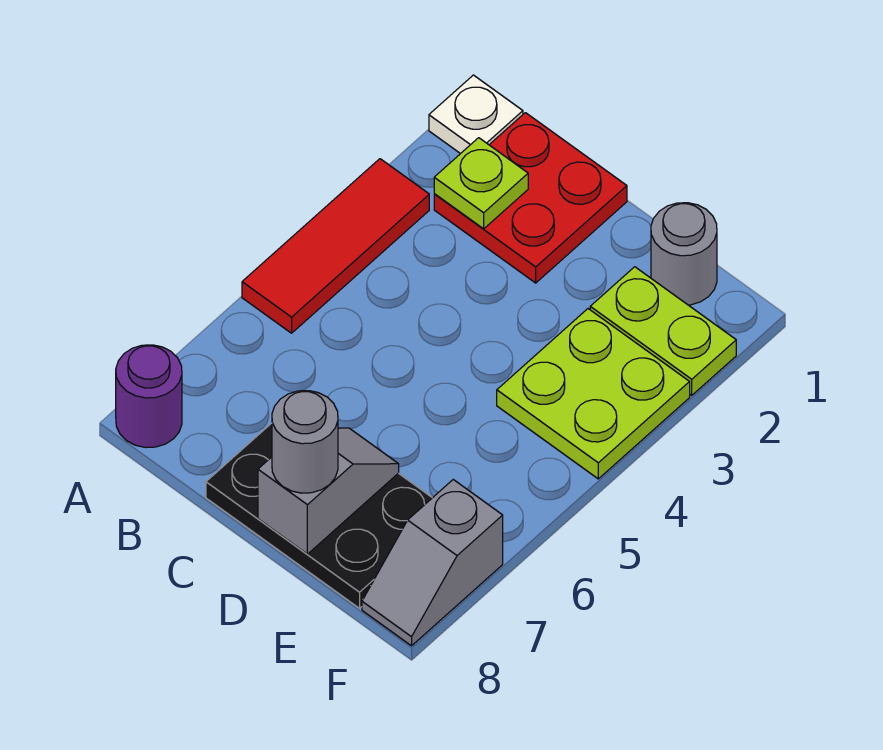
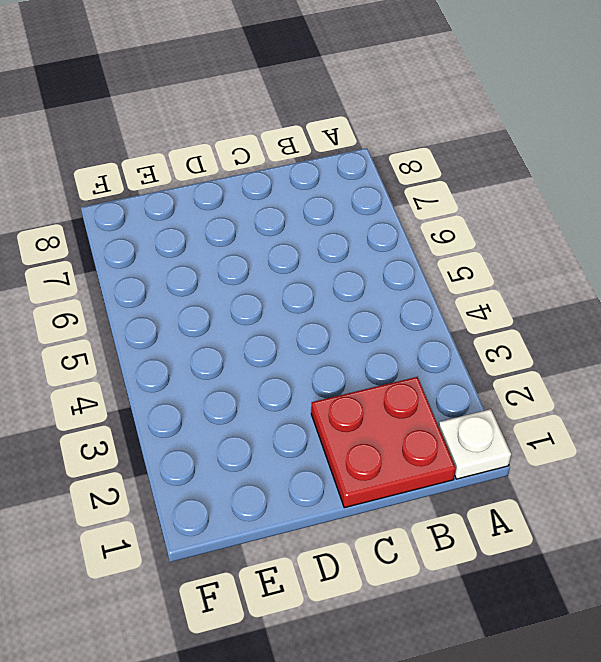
none -> red 1x3 tile [242,159,429,333]
none -> purple 1x1 round brick [116,345,182,448]
none -> black 2x3 plate [206,423,432,608]

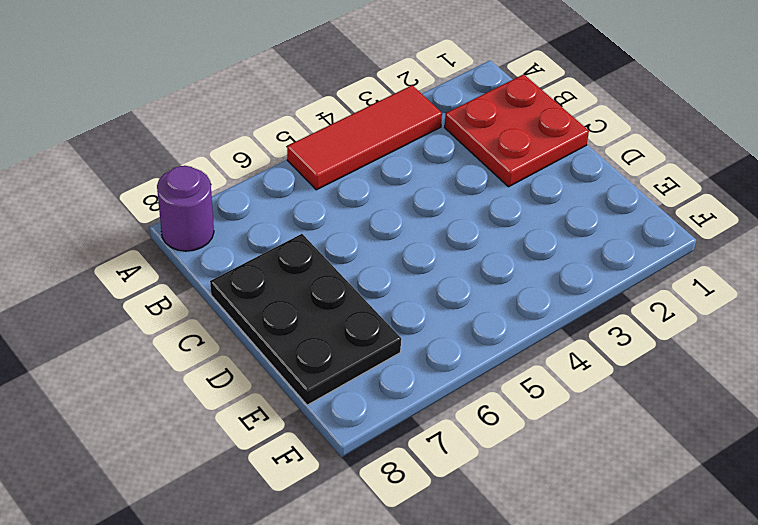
none -> white 1x1 plate [429,75,523,154]
none -> grey 1x1 round brick [651,203,717,305]
none -> lime 1x2 plate [590,267,736,395]

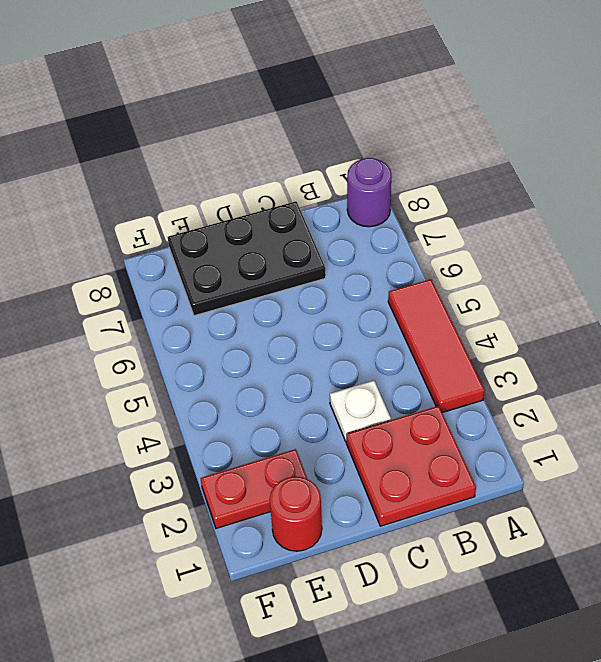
white 1x1 plate [330,381,391,441] -> white 1x1 plate moved to [429,75,523,154]
red 1x1 round brick [270,477,322,551] -> grey 1x1 round brick [651,203,717,305]
red 1x2 plate [200,449,307,528] -> lime 1x2 plate [590,267,736,395]
none -> lime 2x2 plate [497,309,690,479]
none -> grey 1x2 slope [362,480,503,646]
none -> lime 1x1 plate [434,138,528,229]

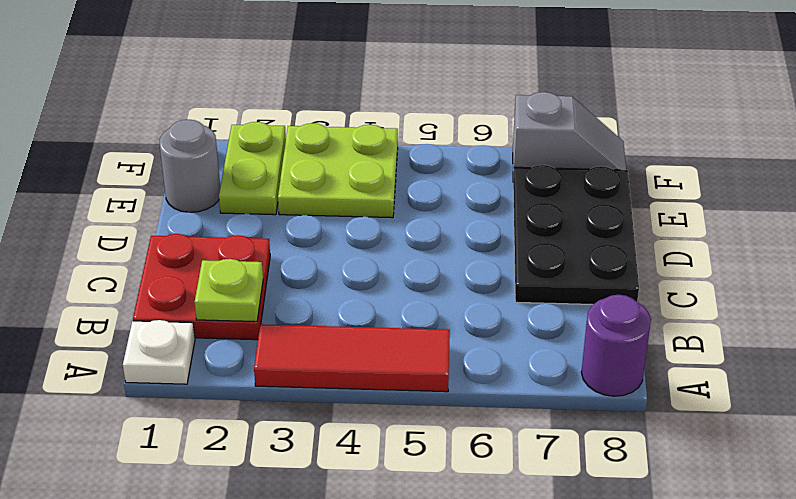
none -> grey 1x2 slope [258,428,399,554]
none -> grey 1x1 round brick [272,391,338,493]

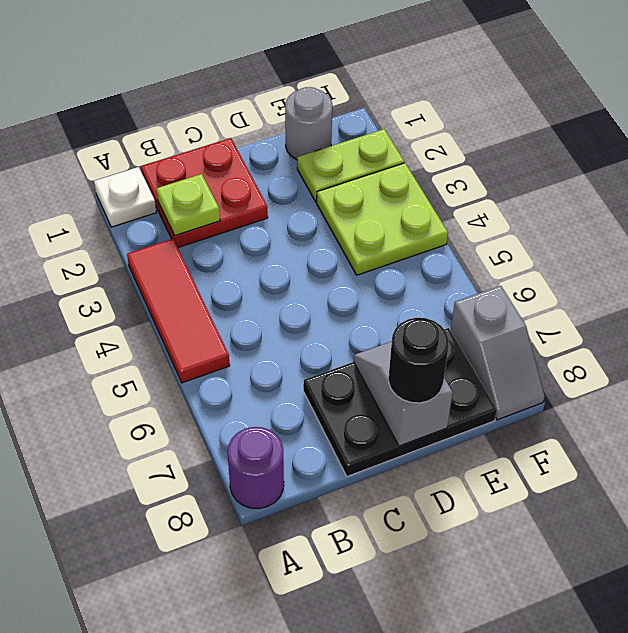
black 1x1 round brick [389,318,449,403] -> grey 1x1 round brick [272,391,338,493]

